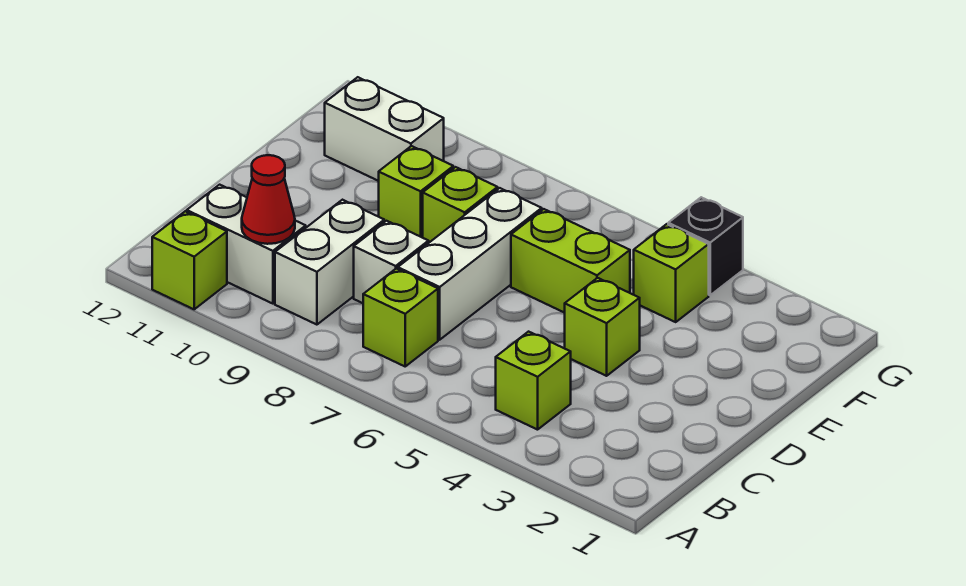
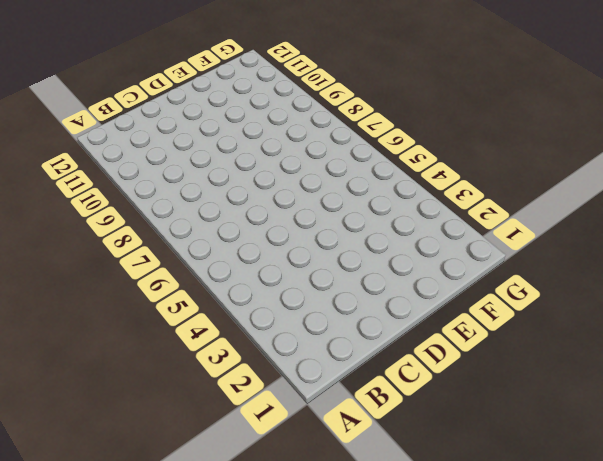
none -> lime 1x1 brick [152,211,227,309]
none -> lime 1x1 brick [496,332,571,430]
none -> lime 1x1 brick [363,269,438,366]

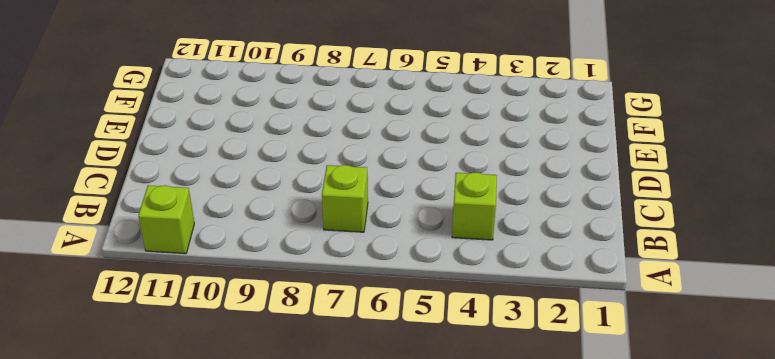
none -> white 1x2 brick [275,200,384,325]
none -> white 1x2 brick [187,185,306,304]
none -> white 1x3 brick [398,188,542,340]

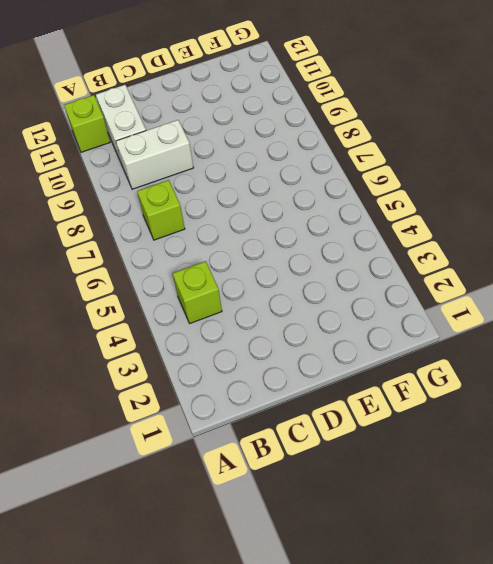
none -> white 1x3 brick [398,188,542,340]
none -> white 1x1 brick [354,221,429,303]
none -> lime 1x1 brick [565,278,640,376]

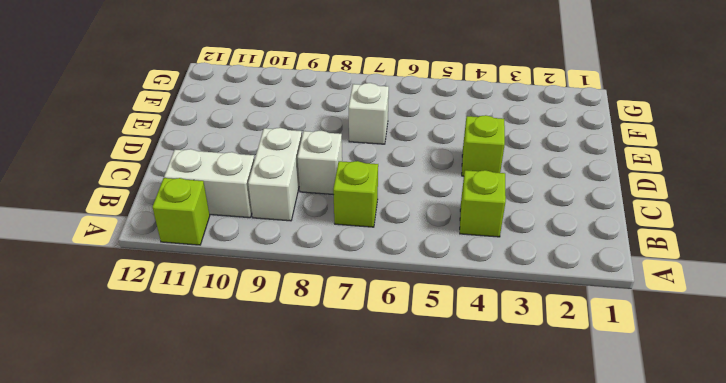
white 1x1 brick [349,83,389,144] -> white 1x3 brick [398,188,542,340]
none -> lime 1x2 brick [511,209,630,313]
none -> lime 1x1 brick [423,167,498,242]
none -> lime 1x1 brick [379,146,453,238]

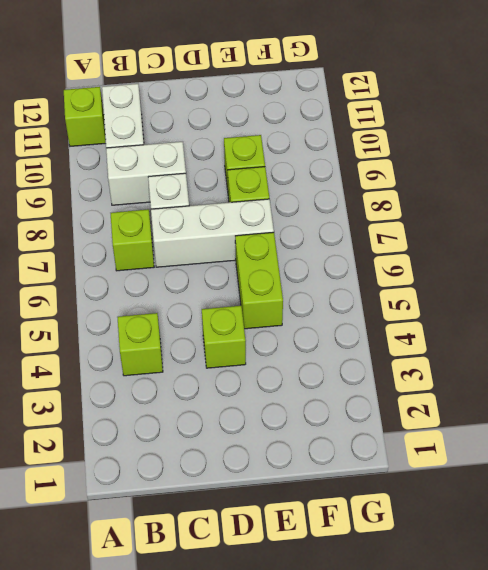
none -> lime 1x1 brick [634,224,709,322]
none -> white 1x2 brick [325,77,444,181]
none -> black 1x1 brick [668,197,743,295]

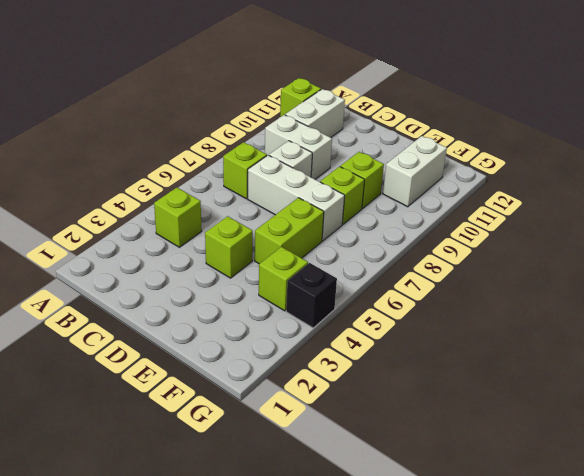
none -> red 1x1 cone [242,155,295,244]

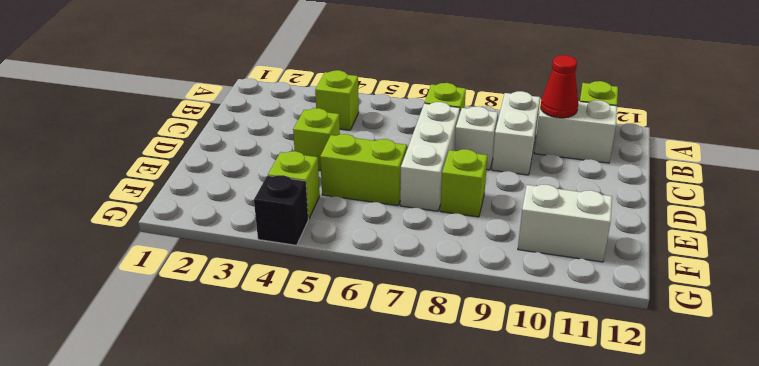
none -> lime 1x1 brick [379,146,453,238]

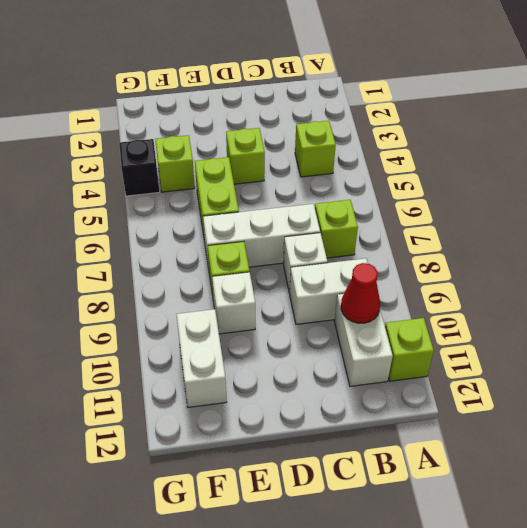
white 1x1 brick [212,272,255,334] -> lime 1x1 brick [379,146,453,238]

